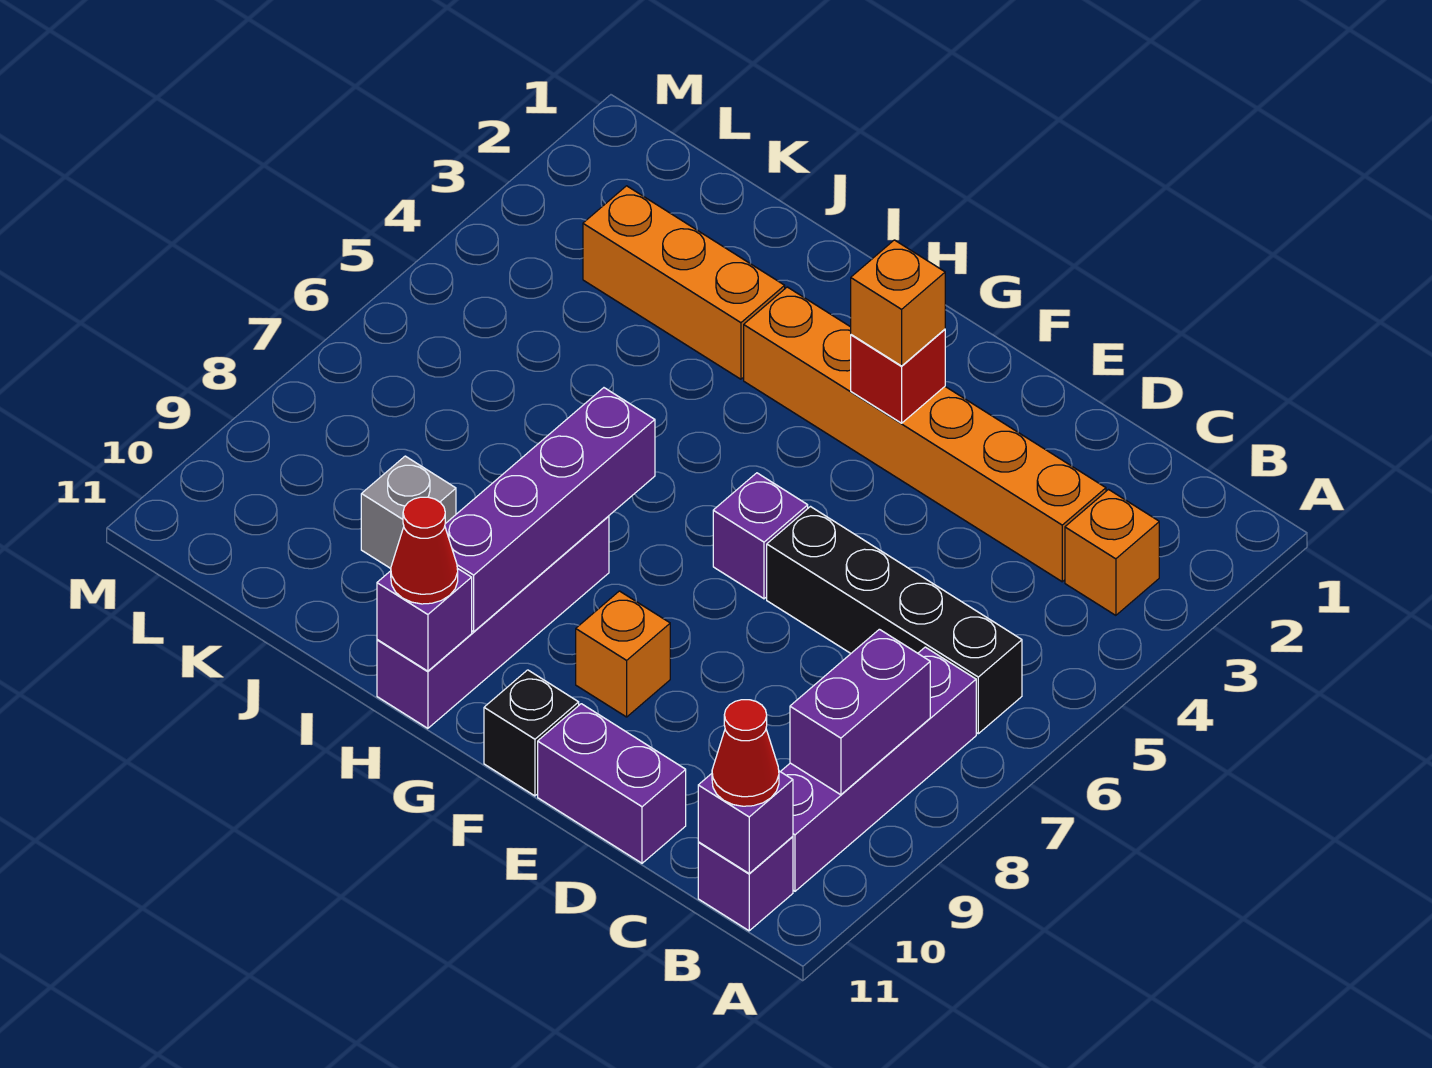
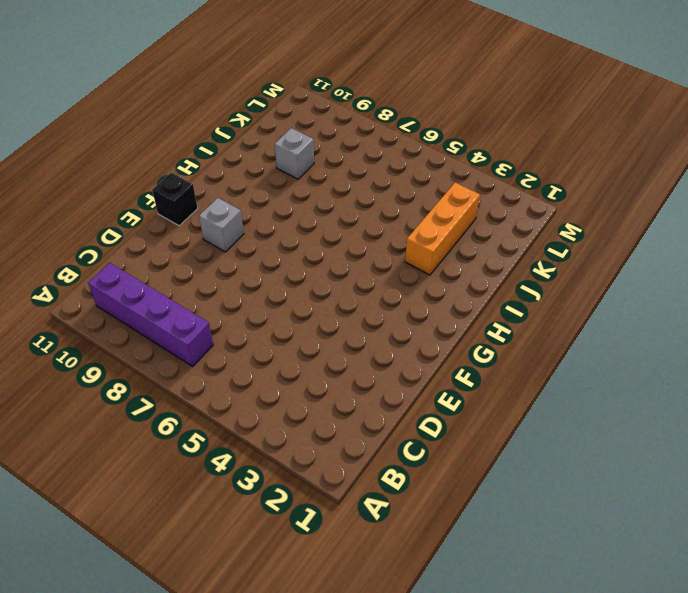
grey 1x1 brick [199,198,244,252] -> orange 1x1 brick [576,591,670,717]
none -> orange 1x1 brick [1065,490,1159,615]
none -> black 1x4 brick [767,507,1022,734]
none -> purple 1x1 brick [698,837,793,931]

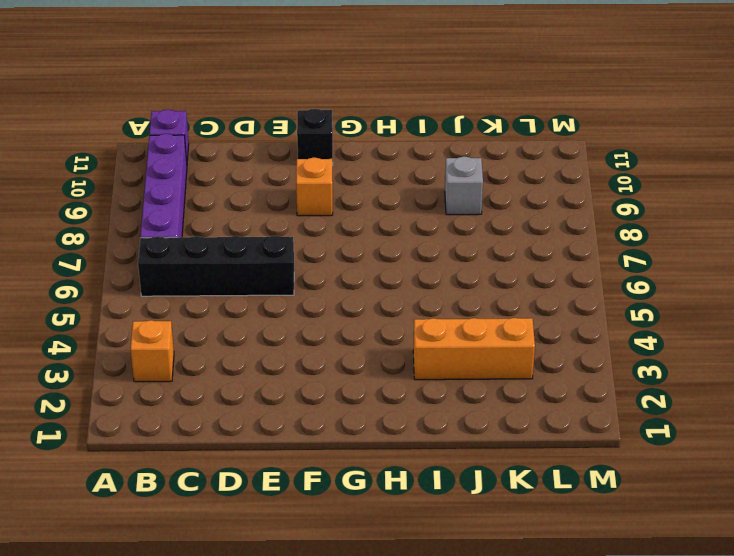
none -> orange 1x6 brick [744,287,1106,582]
none -> purple 1x2 brick [538,704,686,863]
none -> purple 1x1 brick [713,473,808,599]

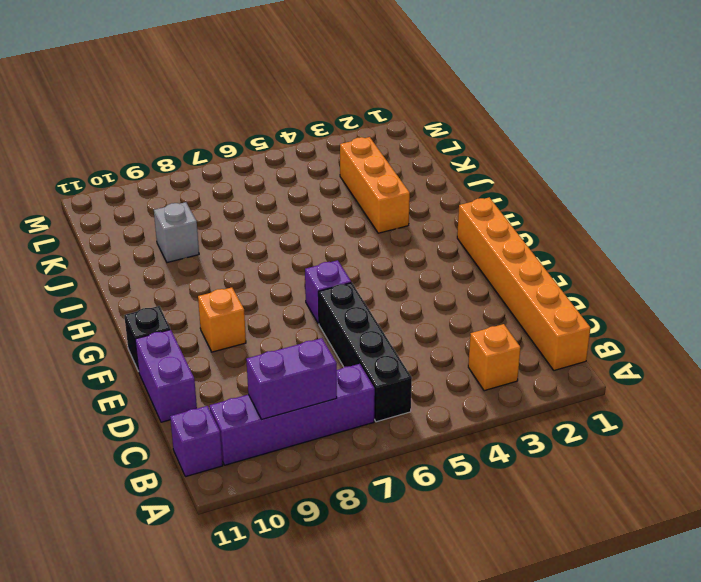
orange 1x6 brick [457,197,590,370] -> orange 1x6 brick moved to [744,287,1106,582]
none -> purple 1x4 brick [377,516,609,728]
none -> purple 1x1 brick [698,771,793,873]
none -> red 1x1 brick [851,329,945,423]

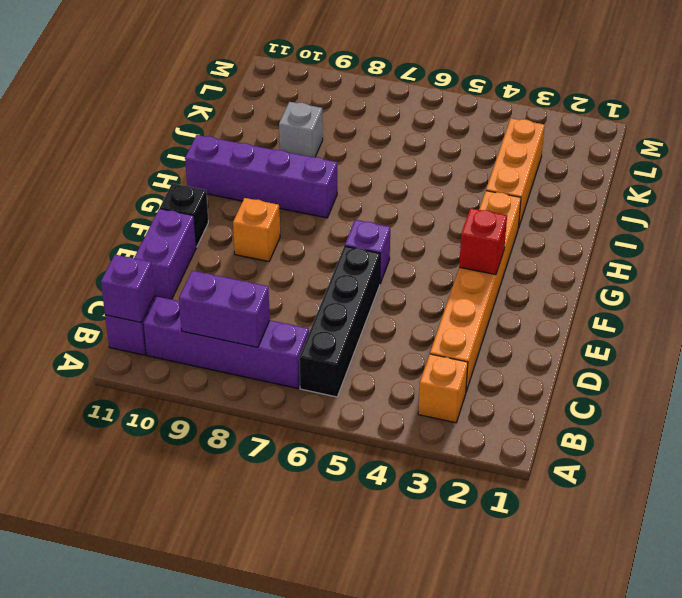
none -> purple 1x4 brick [445,388,655,632]
none -> purple 1x1 brick [377,568,472,671]
none -> red 1x1 cone [712,700,779,806]

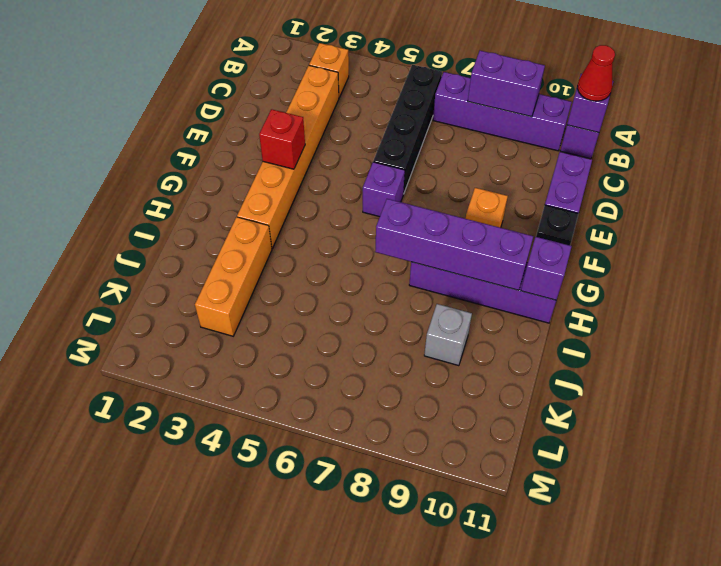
none -> orange 1x1 brick [851,240,945,366]
none -> red 1x1 cone [391,497,458,604]

